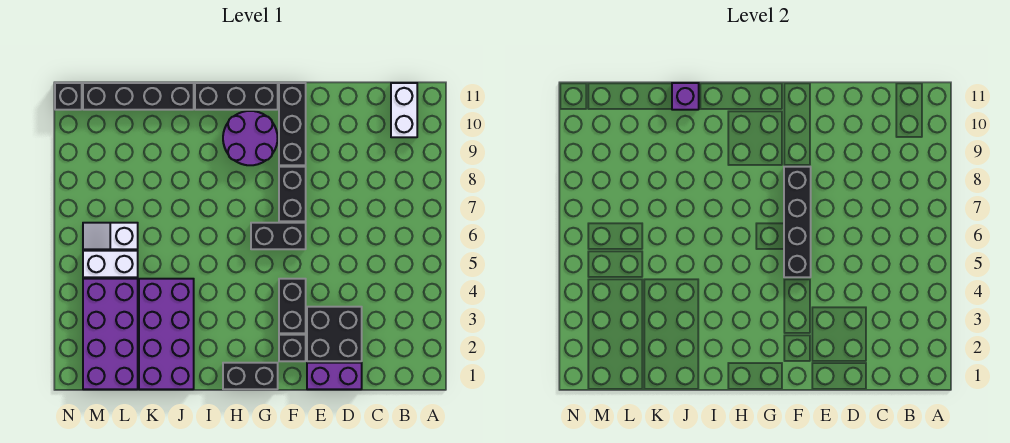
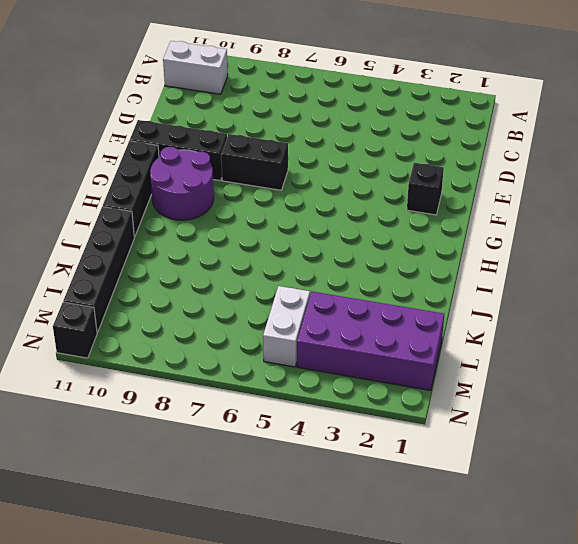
none -> purple 1x2 brick [307,363,362,389]
none -> black 2x2 brick [307,307,362,361]
none -> black 1x2 brick [279,279,306,333]

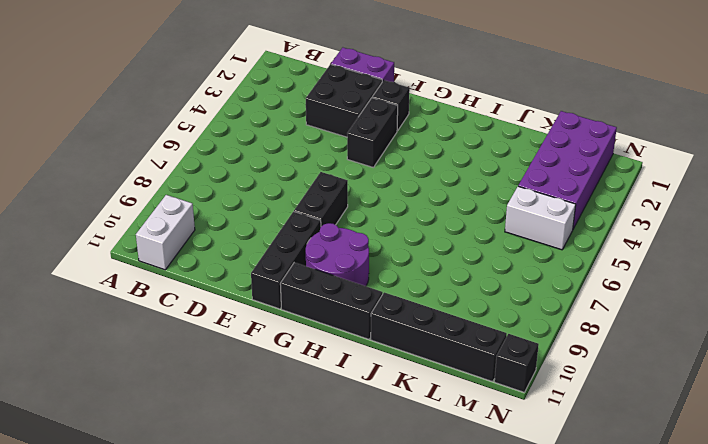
none -> black 1x2 brick [251,223,306,249]
none -> black 1x2 brick [223,363,278,389]
none -> purple 2x4 brick [139,279,194,389]

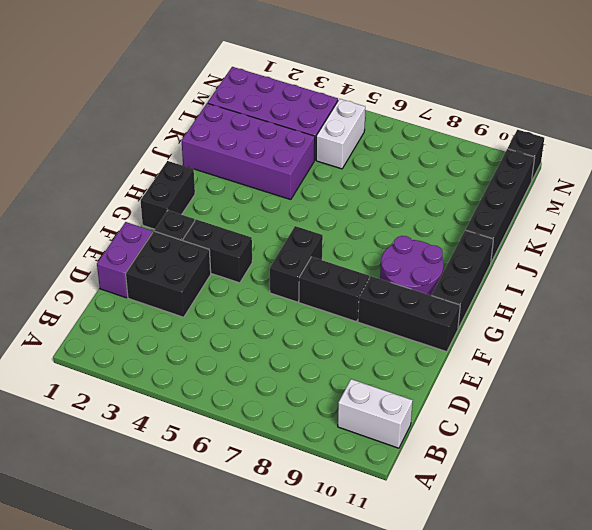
none -> white 1x2 slope [83,223,138,249]
none -> black 1x4 brick [784,167,811,277]
none -> purple 1x1 brick [672,83,699,110]

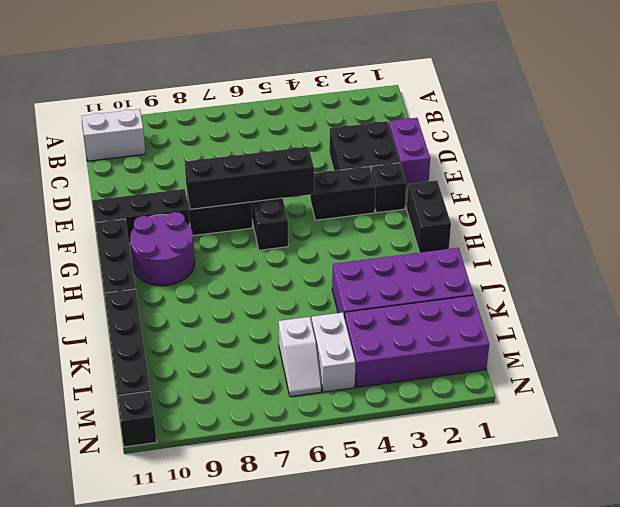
none -> purple 1x1 brick [672,83,699,110]

